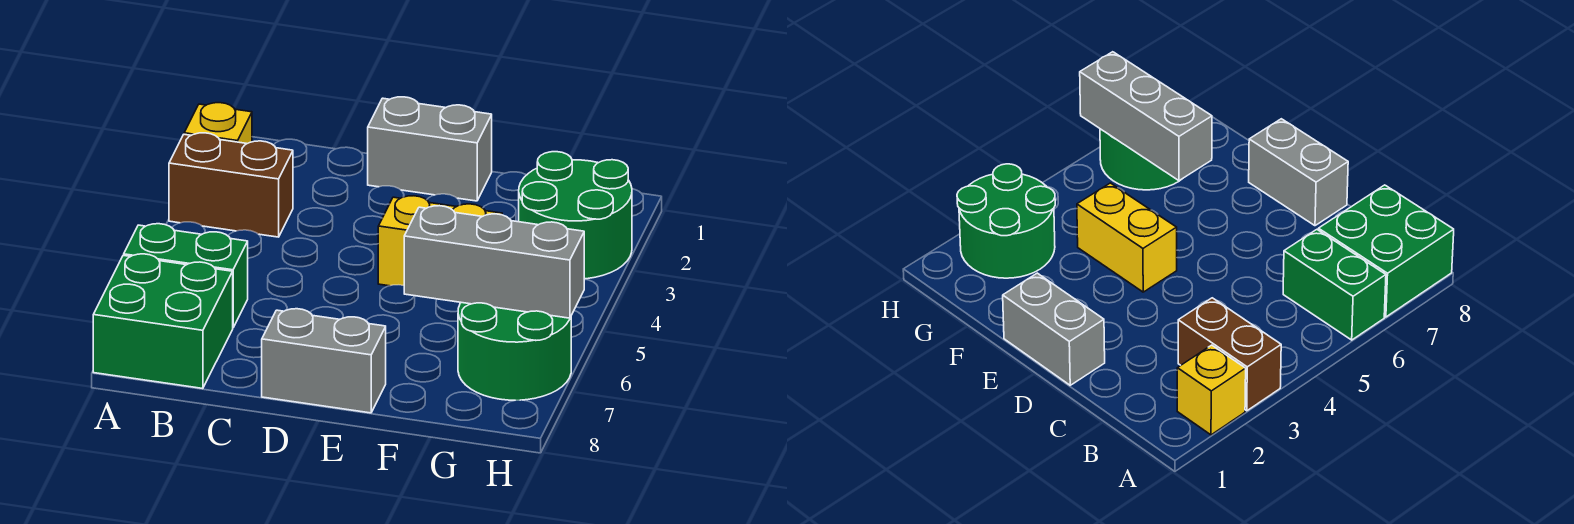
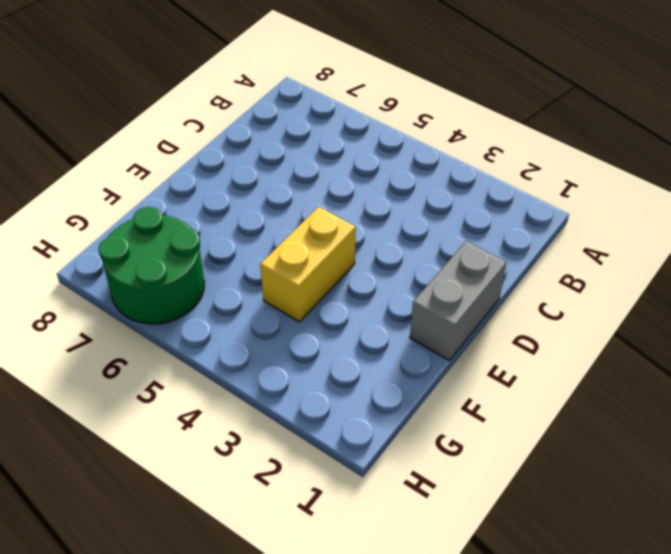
none -> yellow 1x1 brick [184,103,252,144]
none -> brown 1x2 brick [169,133,293,237]

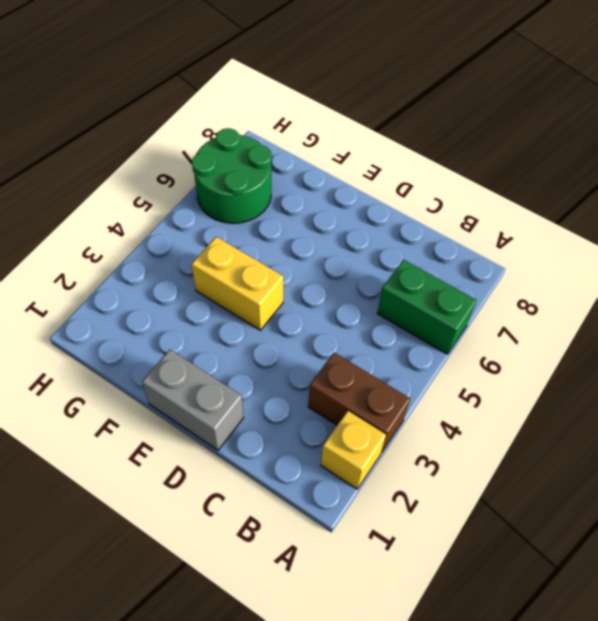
none -> green 2x2 brick [93,254,233,389]
none -> grey 1x2 brick [262,309,386,413]

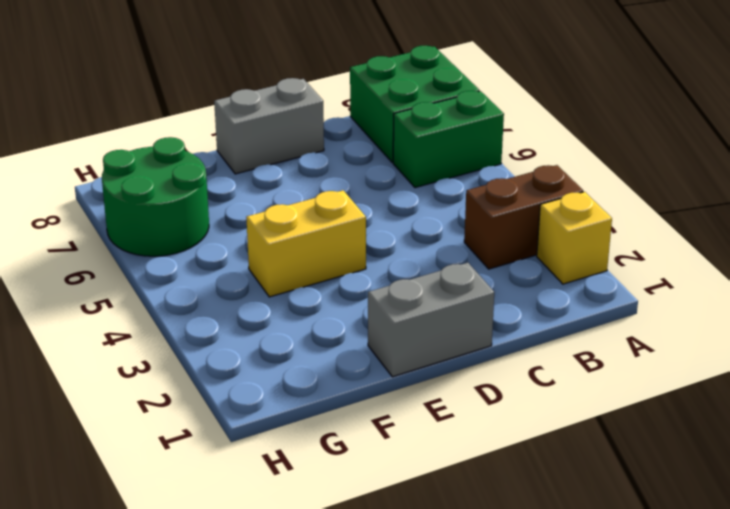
none -> green 2x2 round brick [519,152,632,279]
none -> grey 1x3 brick [404,206,584,318]

